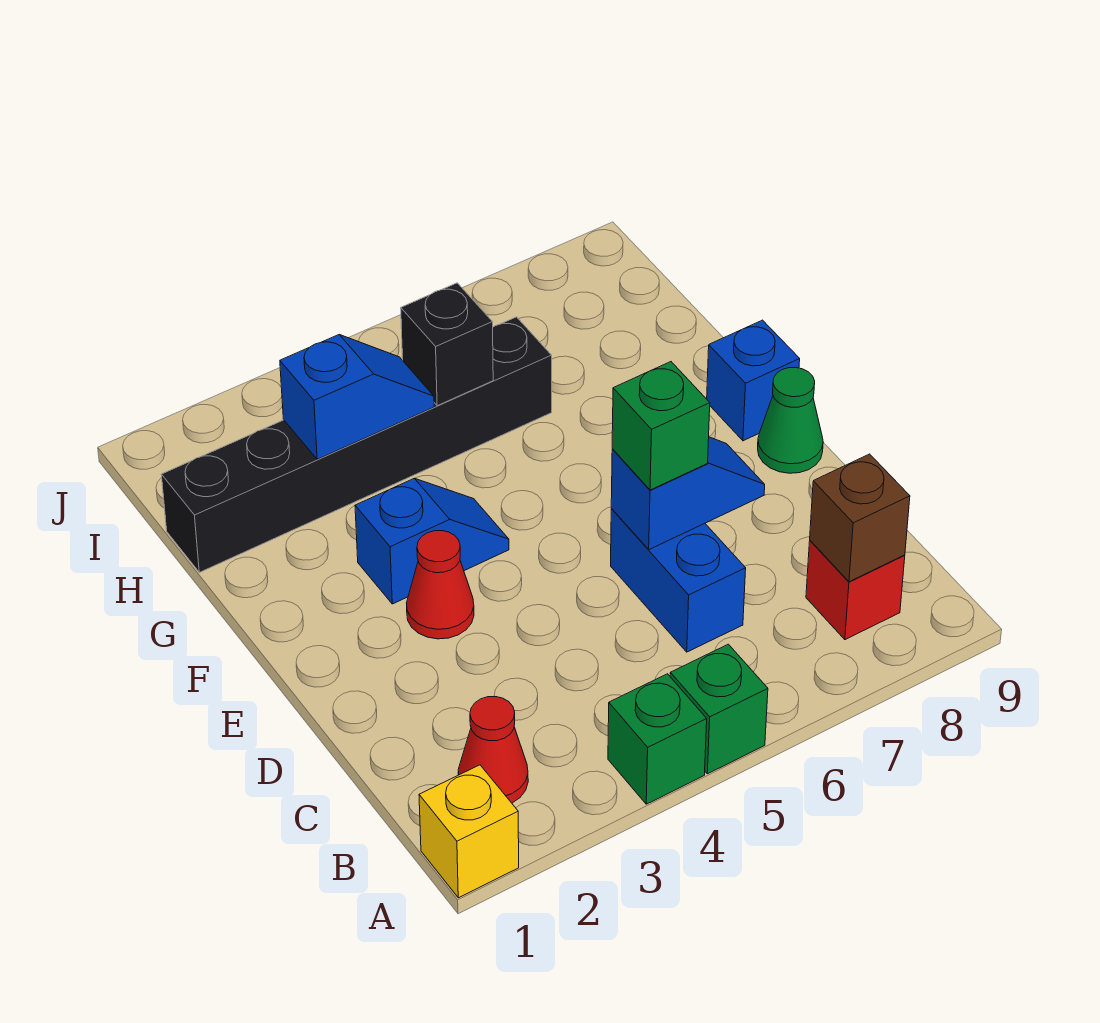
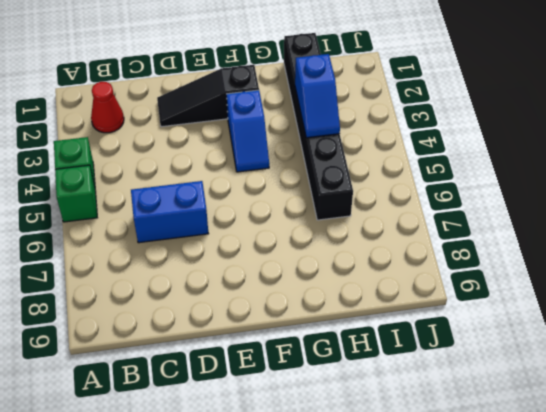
black 1x3 slope [157,65,259,127] -> none
none -> yellow 1x1 brick [419,765,519,898]
none -> red 1x1 brick [806,541,905,640]
none -> red 1x1 cone [407,531,474,639]

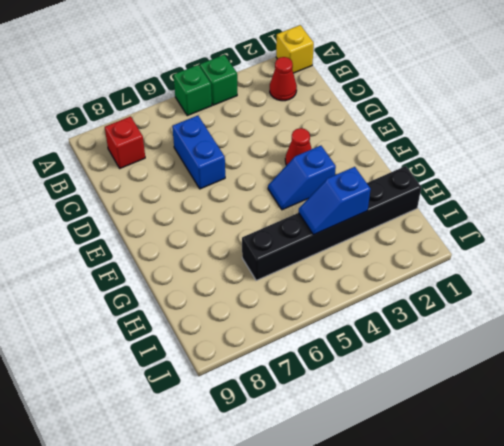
none -> green 1x1 cone [758,367,823,473]
none -> blue 1x1 brick [707,320,800,441]
none -> brown 1x1 brick [810,454,910,582]

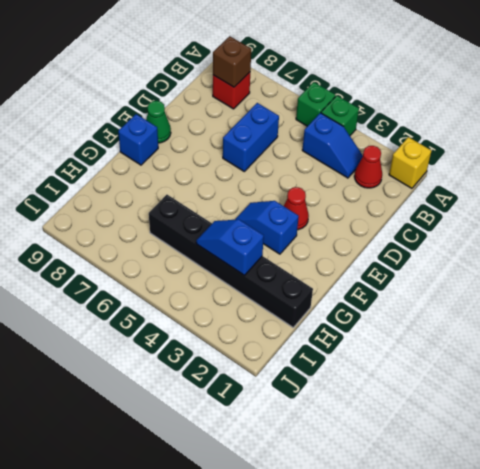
blue 1x2 slope [302,113,363,178] -> blue 1x2 slope turned to [611,437,765,549]
none -> black 1x1 brick [401,283,493,406]
none -> green 1x1 brick [612,362,710,490]

